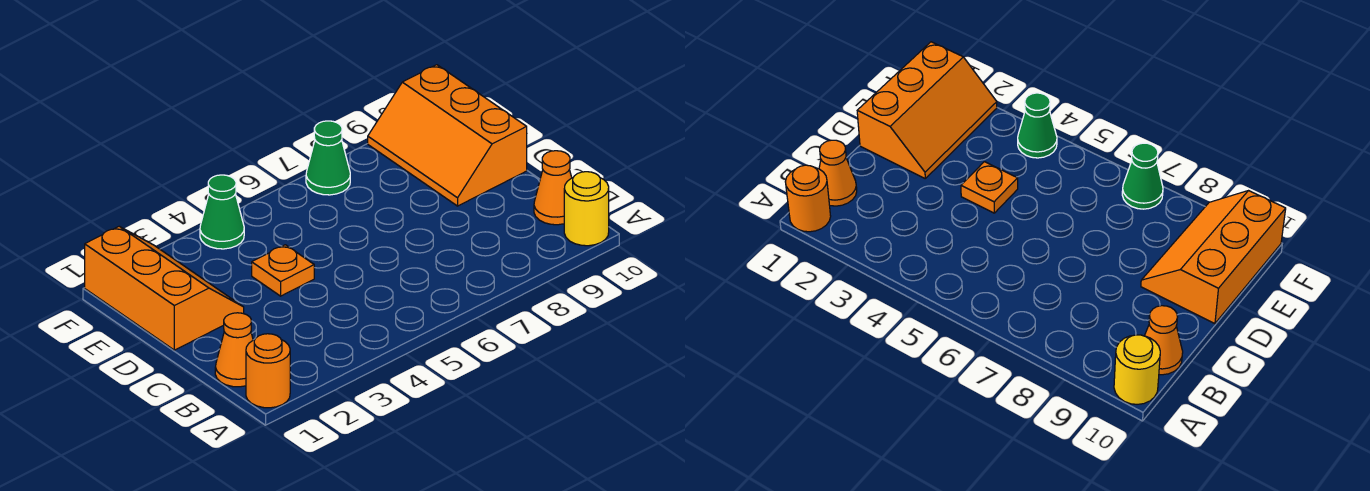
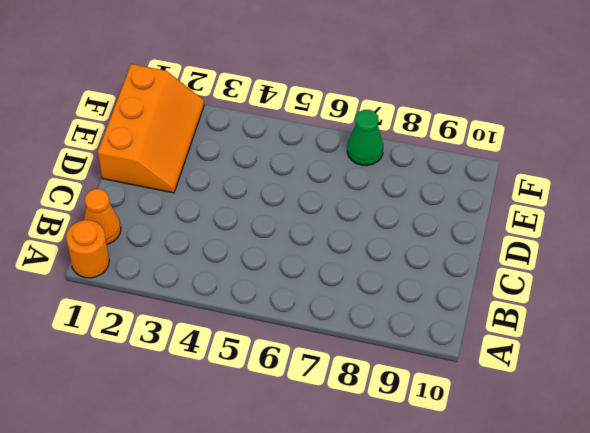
none -> yellow 1x1 round brick [564,172,609,246]
none -> orange 1x1 cone [534,151,572,225]

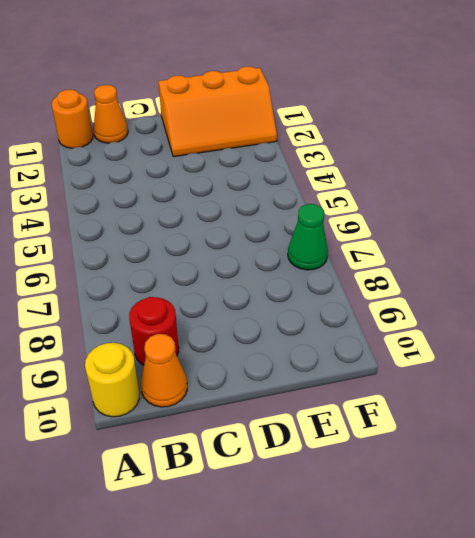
red 1x1 round brick [129,297,179,365] -> none
none -> orange 1x1 plate [252,245,314,296]
none -> orange 2x3 slope [368,65,527,206]

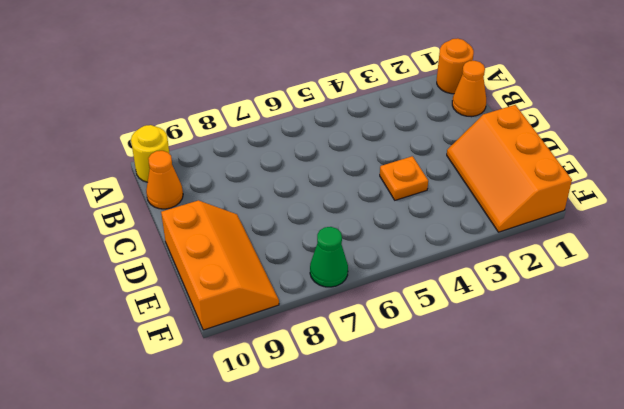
none -> green 1x1 cone [200,175,244,249]

